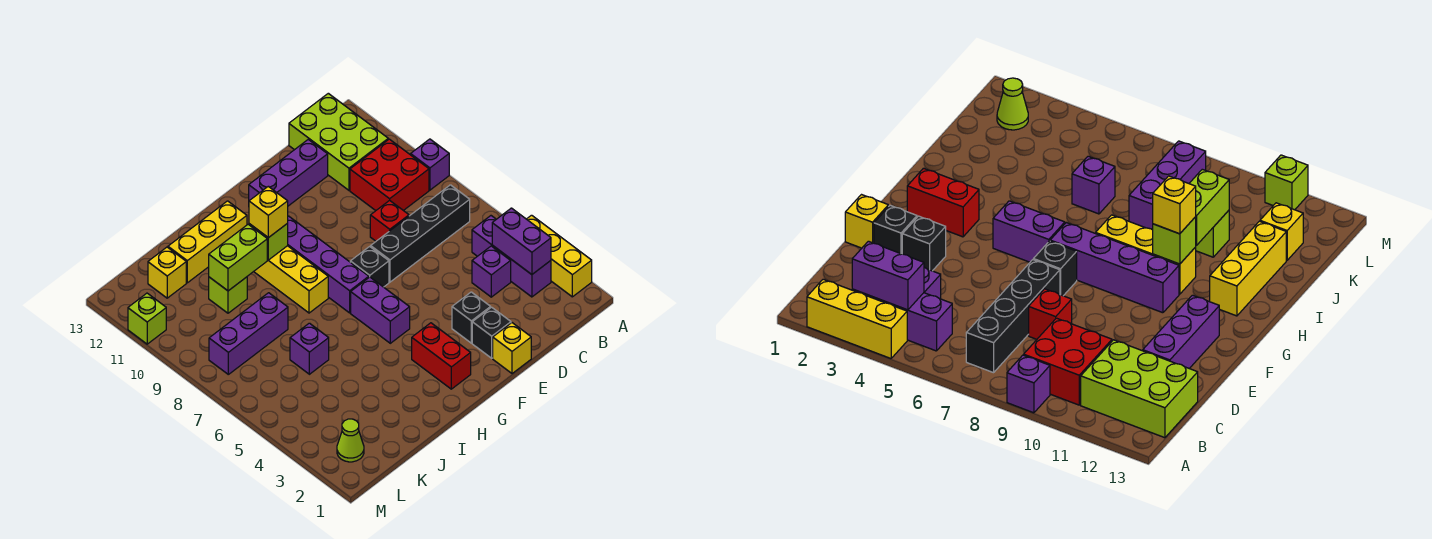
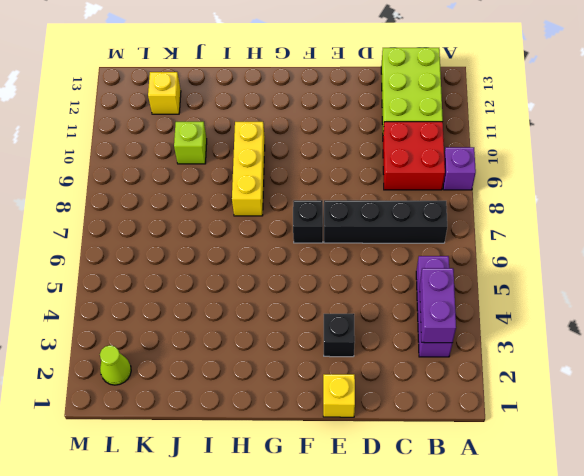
none -> yellow 1x3 brick [527,215,592,297]
none -> purple 1x1 brick [472,246,511,297]
none -> red 1x1 brick [370,200,409,241]

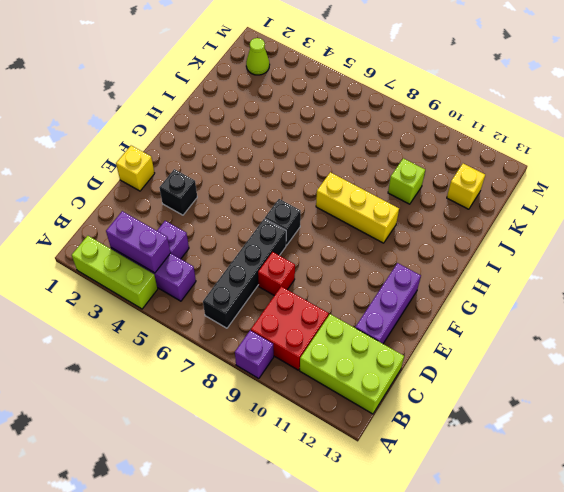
lime 1x3 brick [72,236,158,309] -> yellow 1x3 brick [527,215,592,297]
none -> black 1x1 brick [472,307,511,358]
none -> red 1x2 brick [412,323,471,389]
none -> purple 1x2 brick [351,277,410,343]

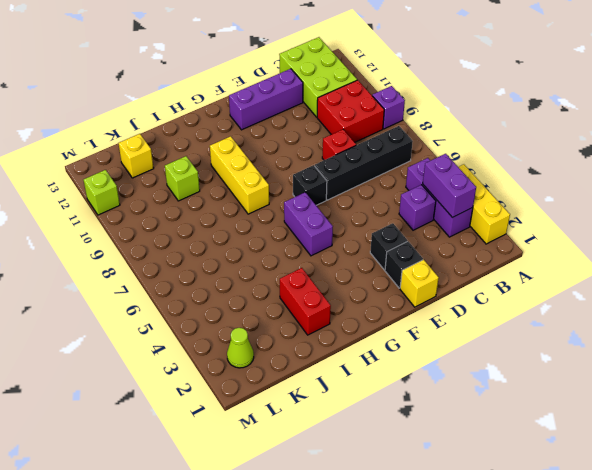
red 1x2 brick [280,268,331,335] -> red 1x2 brick moved to [412,323,471,389]
none -> purple 1x4 brick [288,216,369,313]
none -> yellow 1x3 brick [168,201,247,283]
none -> purple 1x1 brick [290,323,329,374]

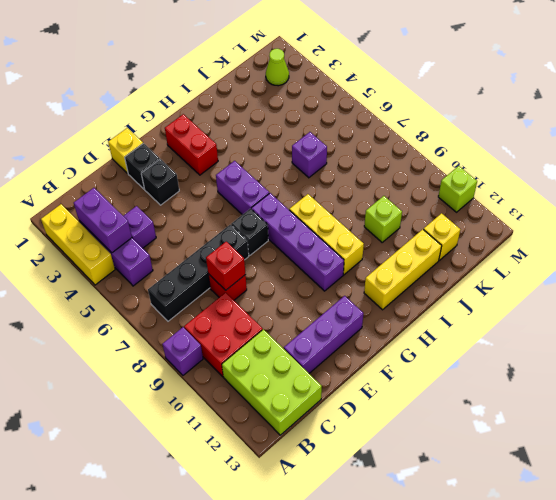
red 1x1 brick [206,242,246,290] -> none
none -> purple 1x3 brick [209,293,288,374]
none -> lime 1x1 brick [249,223,288,260]
none -> lime 1x2 brick [209,224,267,291]

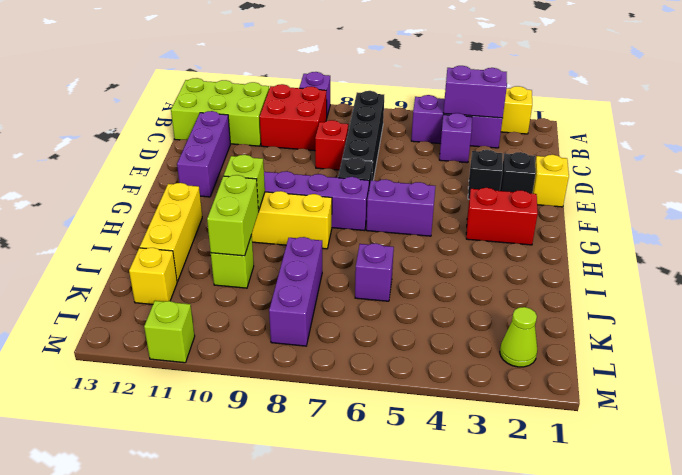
none -> yellow 1x1 brick [249,186,288,238]

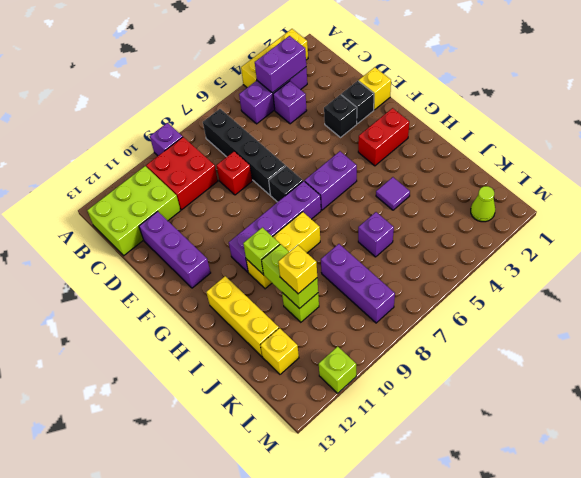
purple 1x1 tile [376,177,410,210] -> none
yellow 1x1 brick [278,245,317,294] -> yellow 1x1 brick moved to [249,186,288,238]

